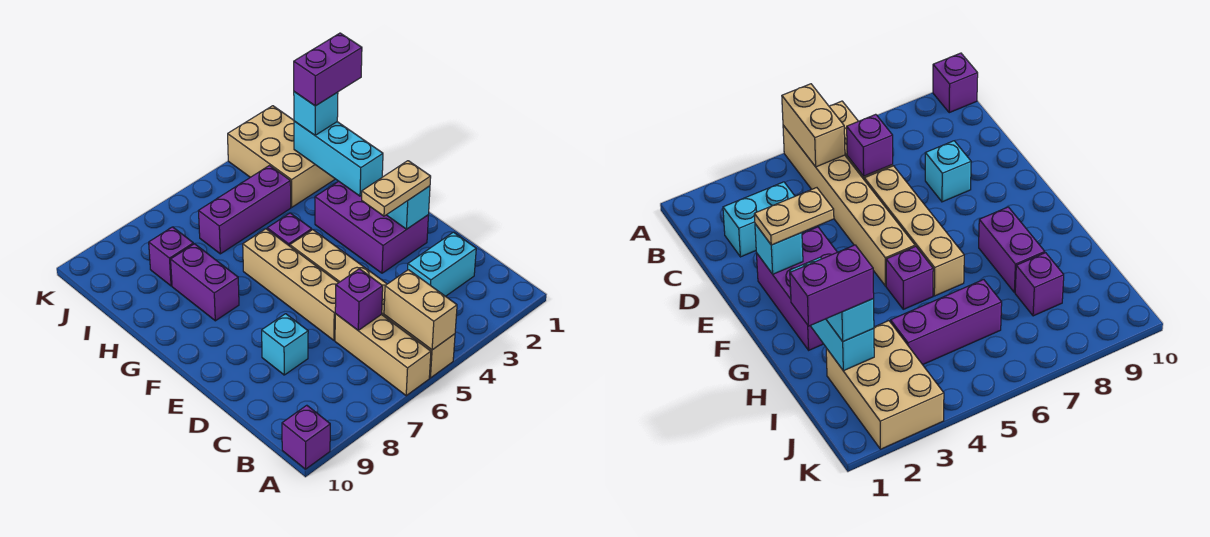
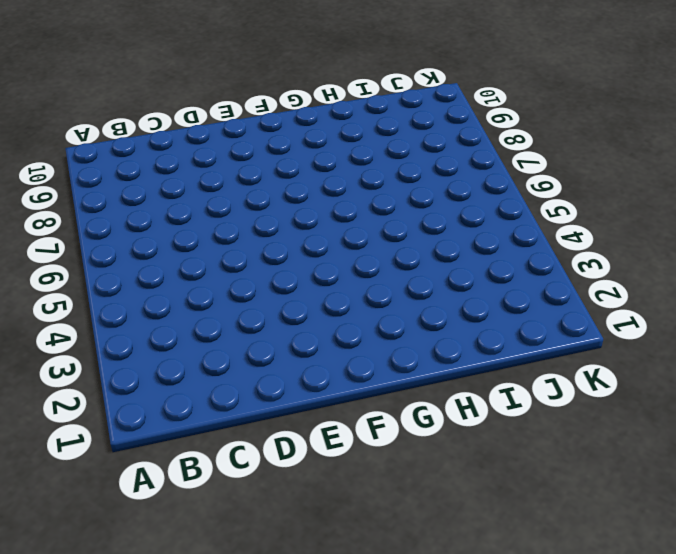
none -> tan 1x6 brick [290,230,455,378]
none -> tan 1x3 brick [335,314,431,396]
none -> purple 1x1 brick [282,405,330,469]

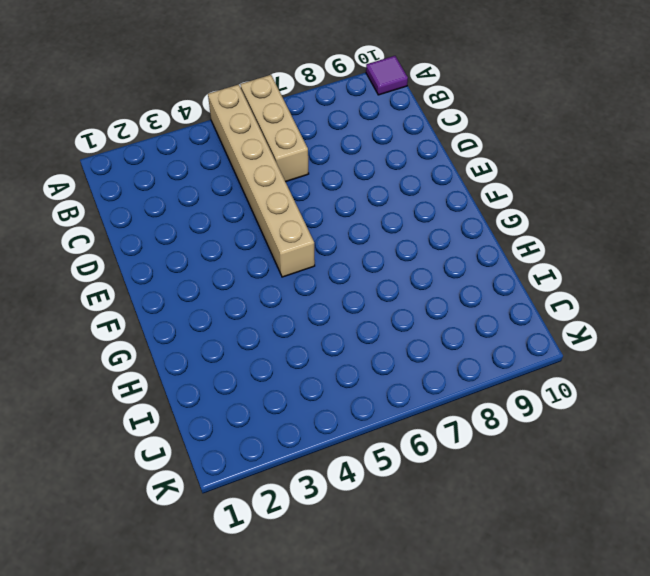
purple 1x1 tile [366,56,408,95] -> purple 1x1 brick [282,405,330,469]
none -> cyan 1x2 brick [408,232,476,296]
none -> tan 1x4 brick [243,229,339,340]
none -> cyan 1x1 brick [262,314,308,375]

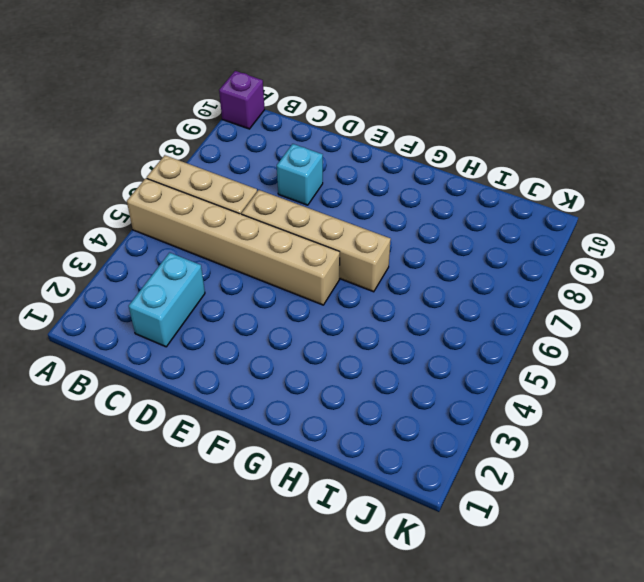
none -> purple 2x3 brick [315,181,428,273]
none -> purple 1x1 brick [267,213,312,246]
none -> purple 1x2 brick [171,244,239,321]

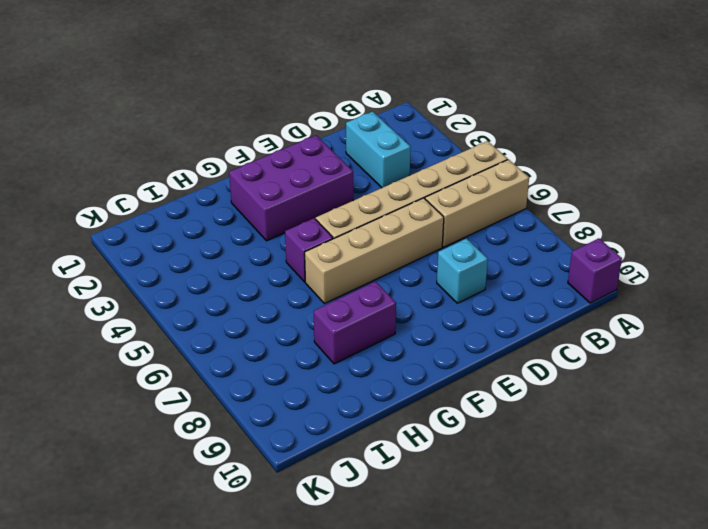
none -> tan 2x3 brick [228,106,335,207]
none -> purple 1x3 brick [199,166,291,254]
none -> purple 1x1 brick [149,227,193,286]

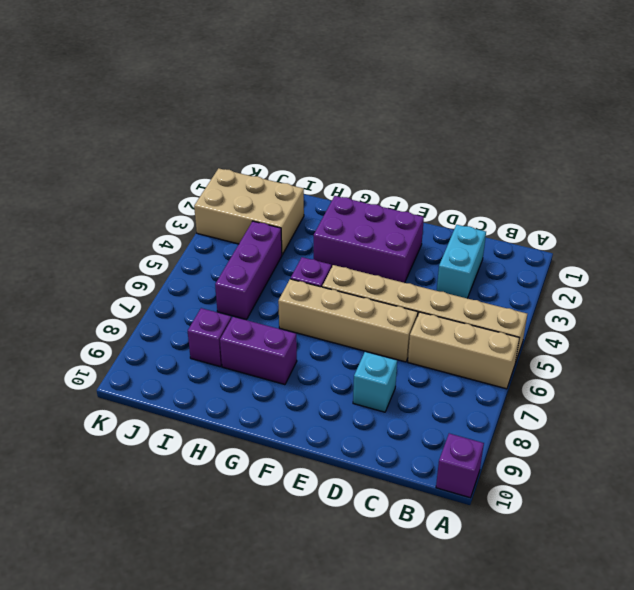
none -> tan 1x2 brick [384,270,457,350]
none -> purple 1x1 brick [335,269,383,331]
none -> cyan 1x1 brick [387,186,430,229]

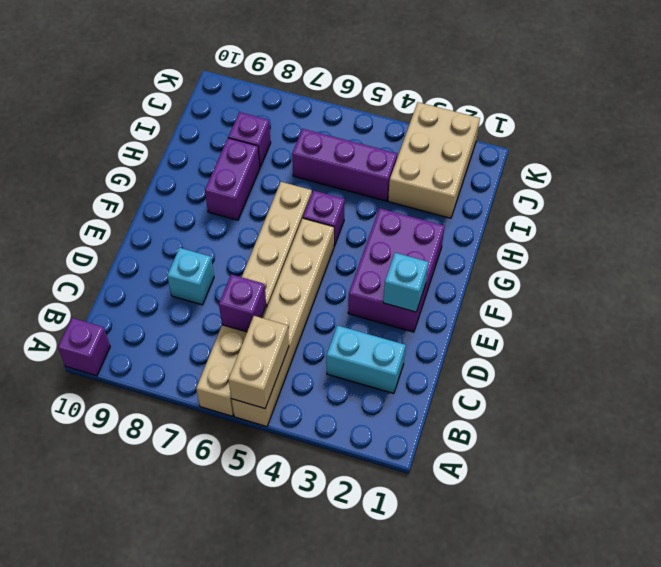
none -> cyan 1x3 brick [294,121,383,196]
none -> tan 1x2 plate [362,161,431,216]
none -> cyan 1x1 brick [294,92,338,135]

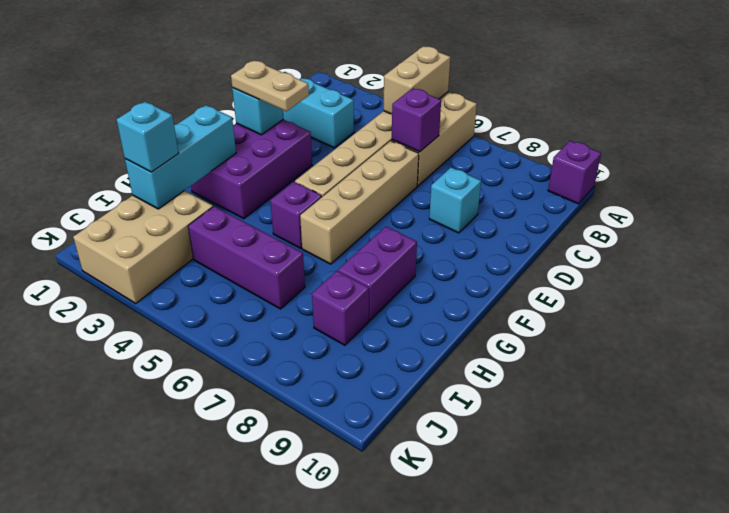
none -> purple 1x2 brick [294,33,362,106]

